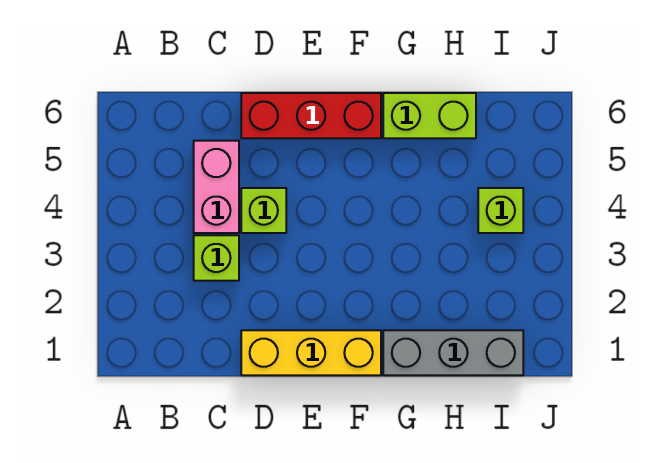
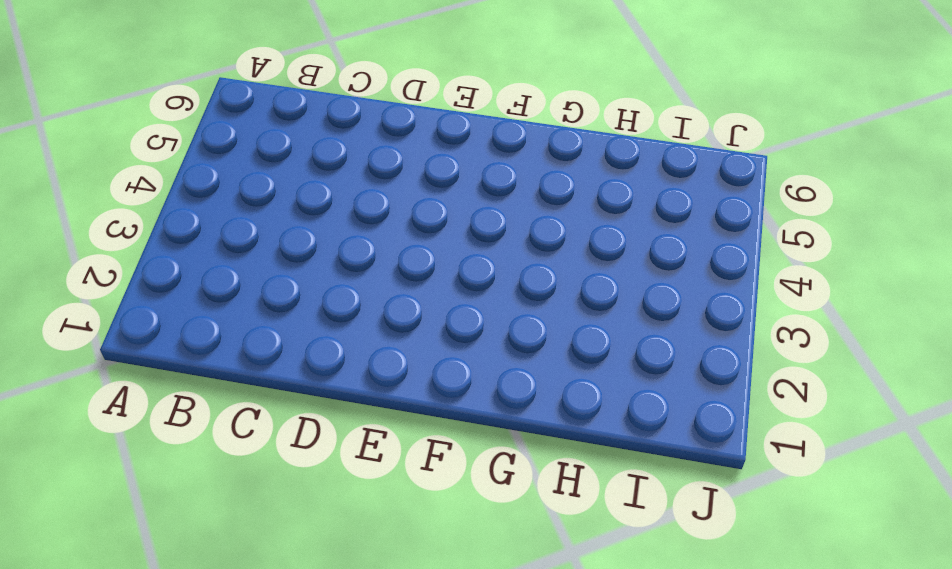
none -> lime 1x1 brick [194,235,239,281]
none -> pink 1x2 brick [194,141,239,233]

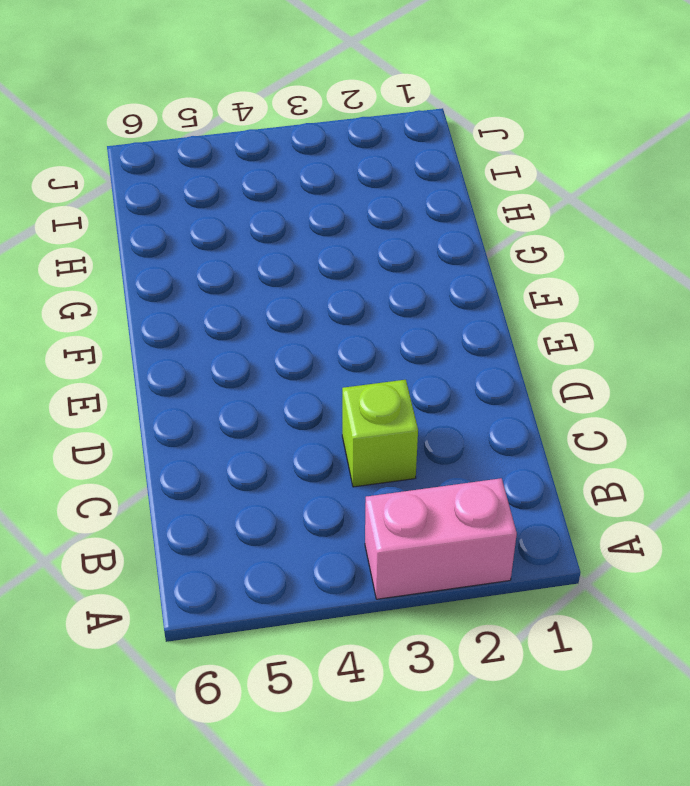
pink 1x2 brick [365,478,517,599] -> pink 1x2 brick moved to [194,141,239,233]
none -> yellow 1x3 brick [241,330,381,375]
none -> lime 1x1 brick [241,188,286,233]

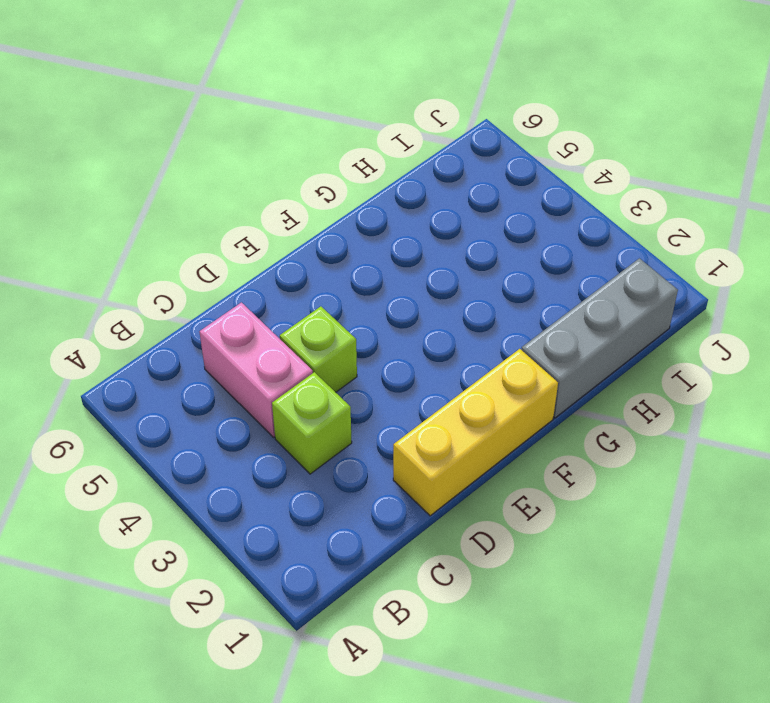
none -> red 1x3 brick [241,93,381,138]
none -> lime 1x2 brick [383,93,476,138]

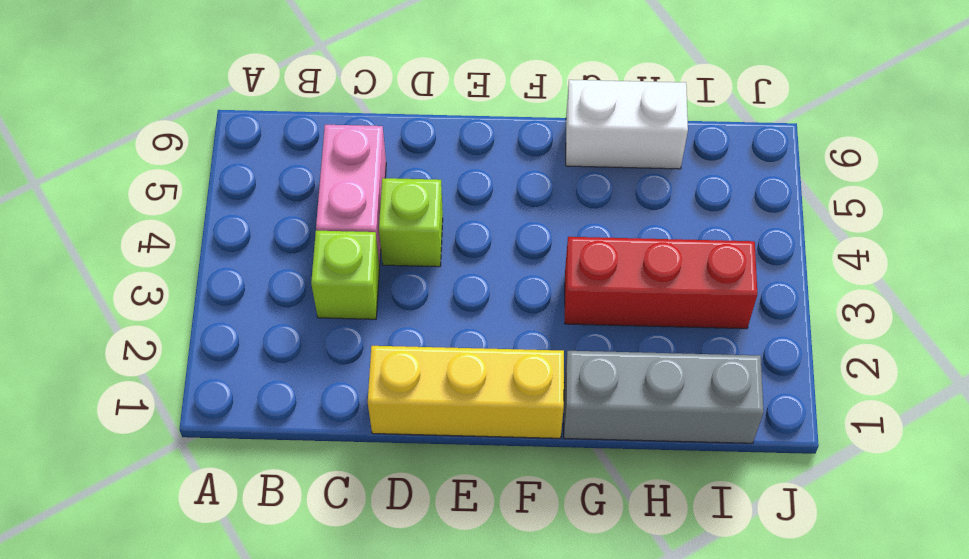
red 1x3 brick [565,237,757,329] -> red 1x3 brick moved to [241,93,381,138]
white 1x2 brick [566,80,688,169] -> lime 1x2 brick [383,93,476,138]
none -> lime 1x1 brick [478,188,523,233]

